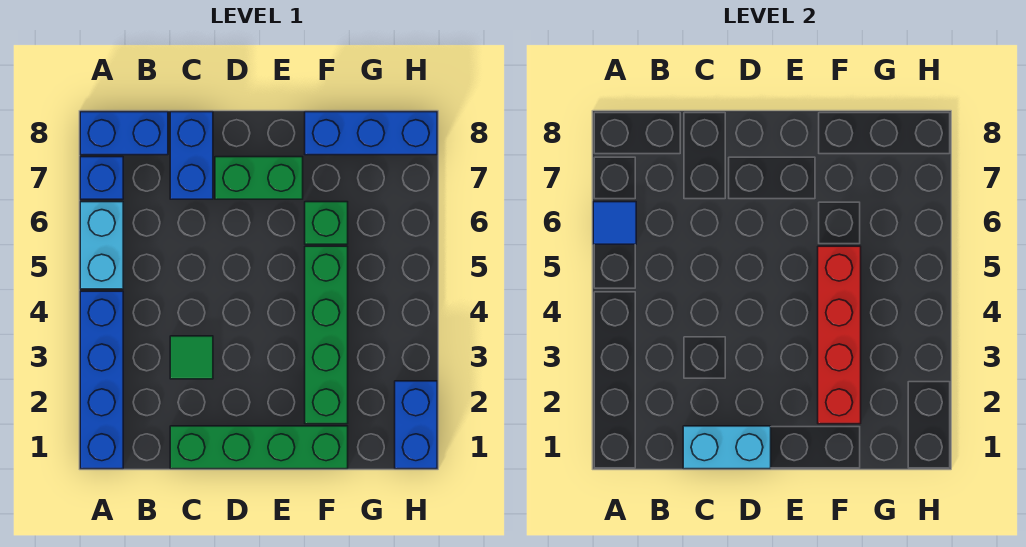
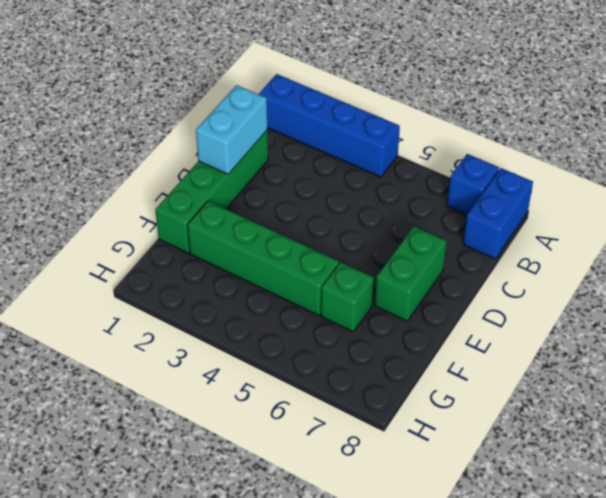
none -> cyan 1x2 brick [80,202,123,289]
none -> green 1x1 tile [170,336,213,379]
none -> blue 1x2 brick [170,112,213,199]

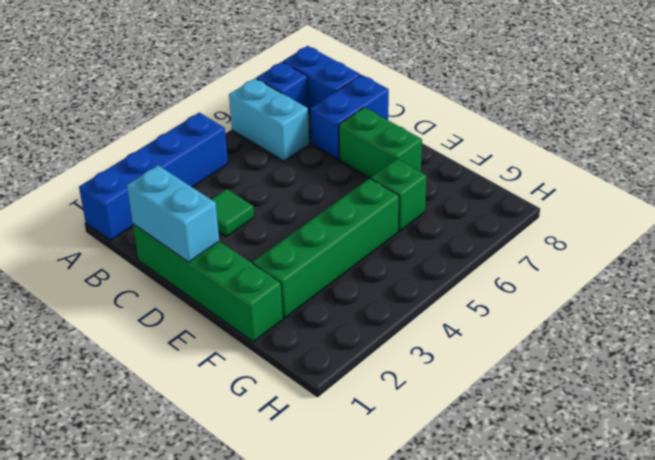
cyan 1x2 brick [229,78,309,161] -> cyan 1x2 brick turned to [80,202,123,289]
none -> blue 1x3 brick [305,112,437,155]
none -> blue 1x2 brick [395,381,437,469]
none -> blue 1x1 tile [593,202,636,244]

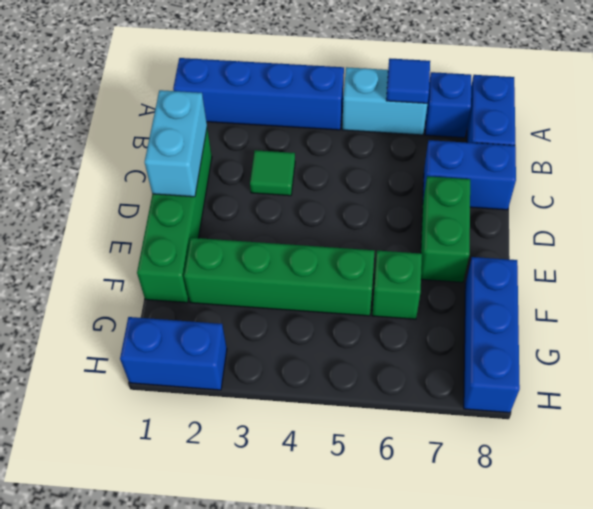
none -> red 1x4 brick [818,246,861,424]

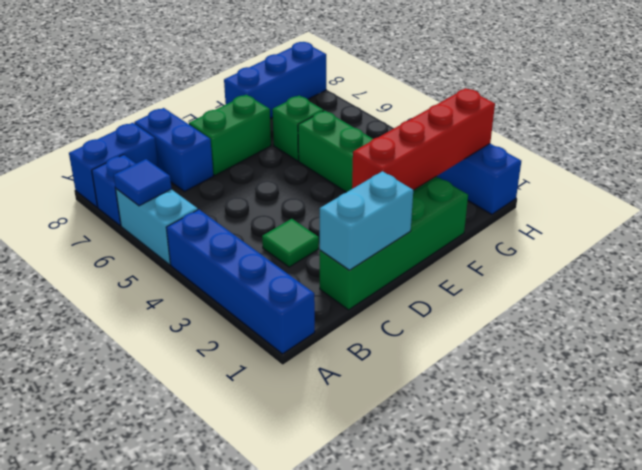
red 1x4 brick [352,88,495,190] -> red 1x4 brick turned to [818,246,861,424]

